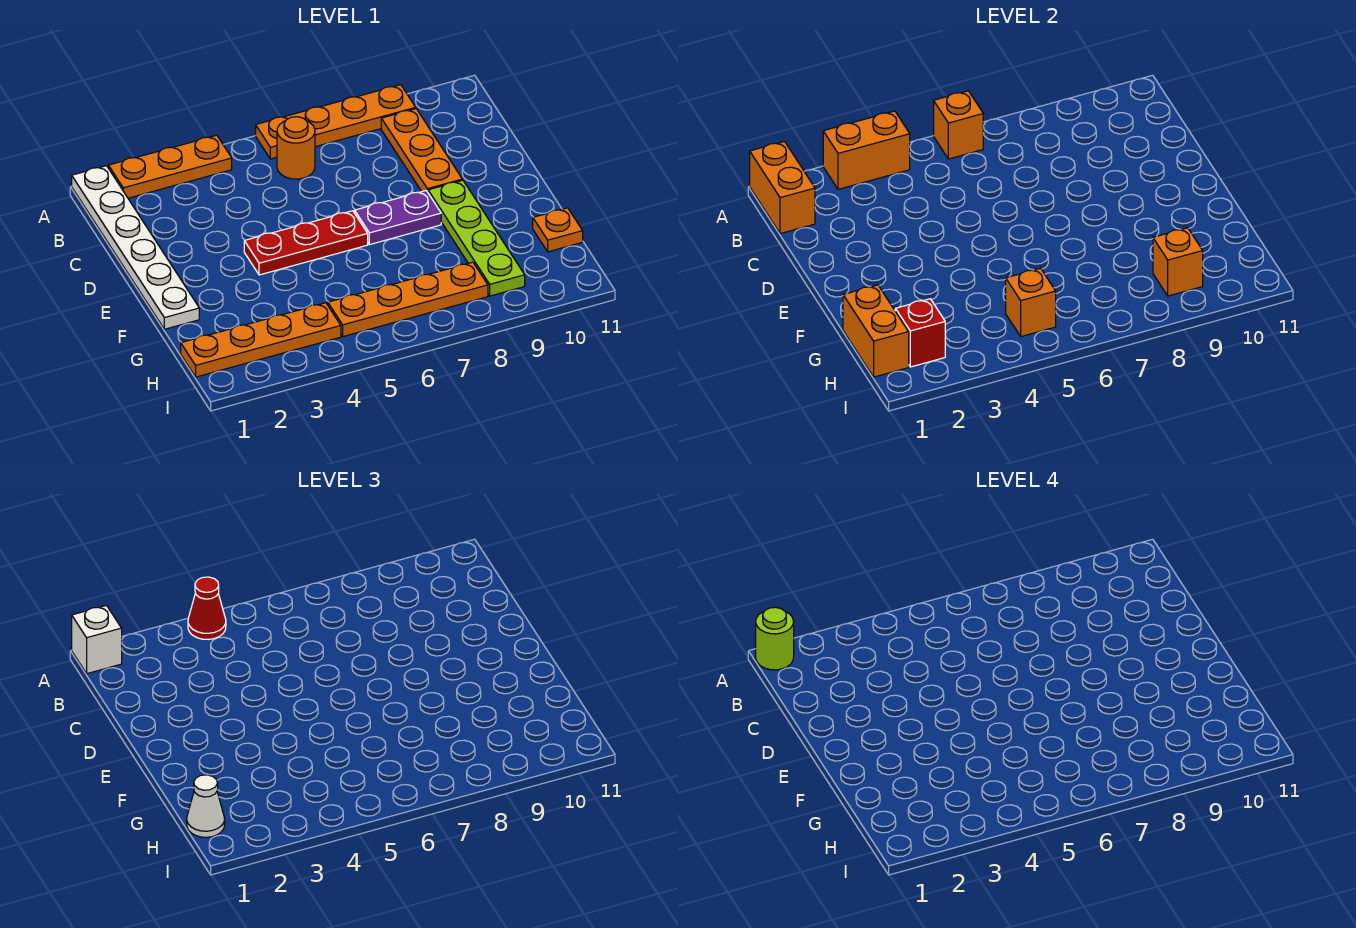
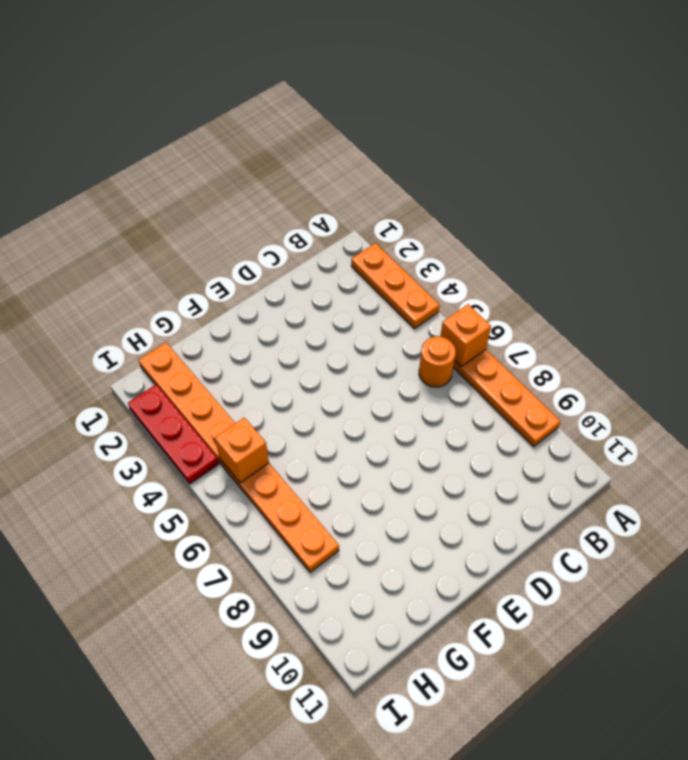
red 1x3 plate [128,384,218,484] -> red 1x3 plate moved to [244,211,368,275]
none -> white 1x6 plate [72,166,199,329]
none -> orange 1x3 plate [381,109,462,192]
none -> purple 1x2 plate [355,191,441,245]

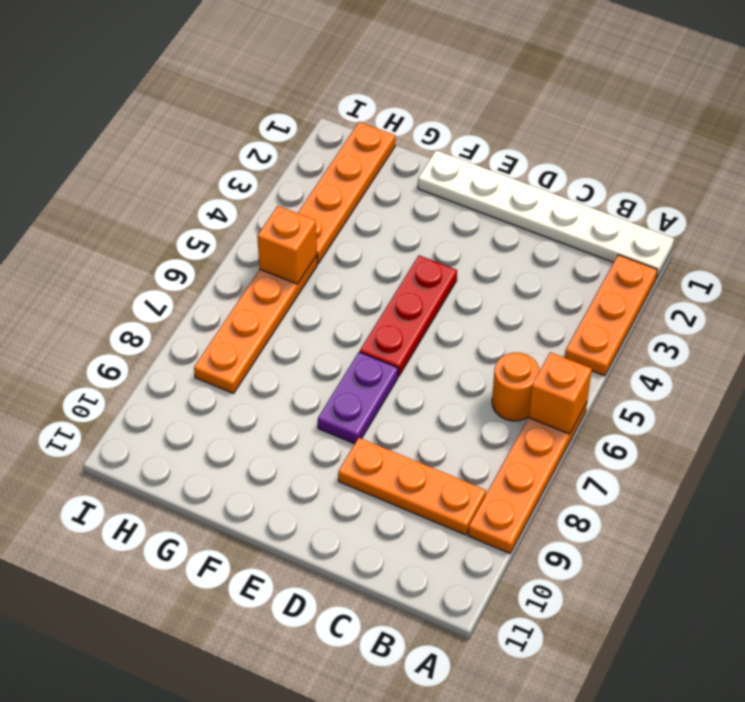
none -> lime 1x4 plate [428,180,525,296]
none -> orange 1x1 plate [533,208,583,252]
none -> orange 1x2 brick [750,142,815,234]

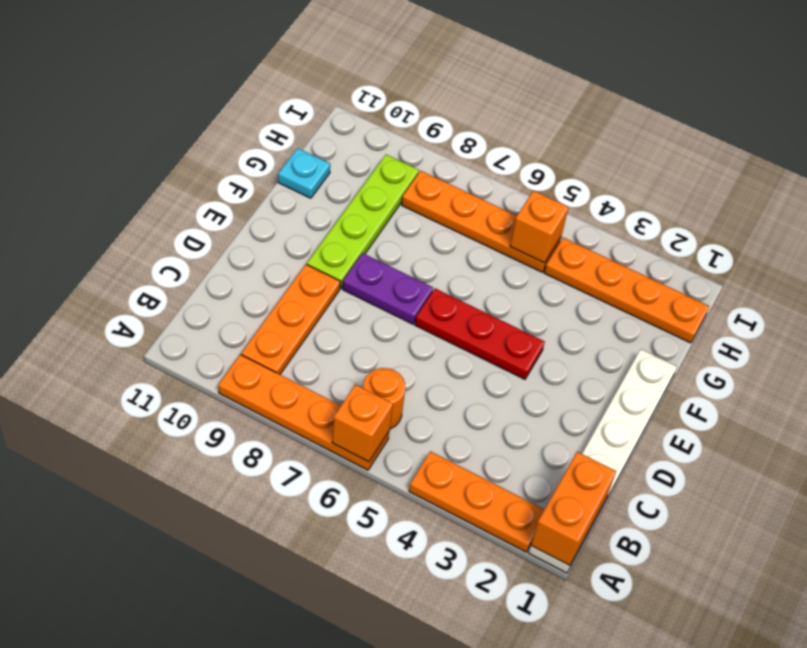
cyan 1x1 plate [278,148,330,198] -> orange 1x1 plate [533,208,583,252]
none -> orange 1x2 brick [823,111,910,189]
none -> orange 1x2 brick [843,285,909,377]
none -> red 1x1 brick [895,299,945,367]

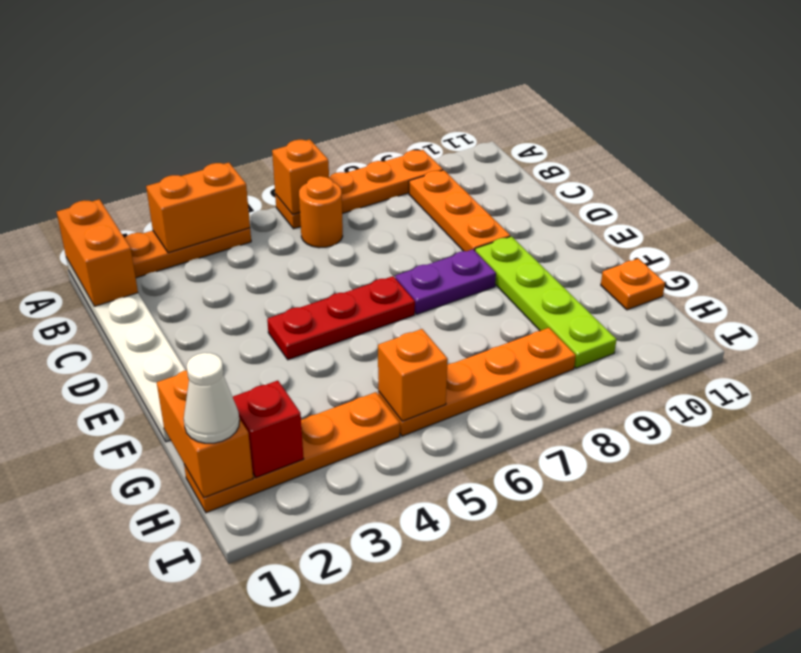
none -> orange 1x1 brick [1153,228,1203,296]
none -> white 1x1 brick [72,606,122,674]
none -> red 1x1 cone [188,577,226,640]

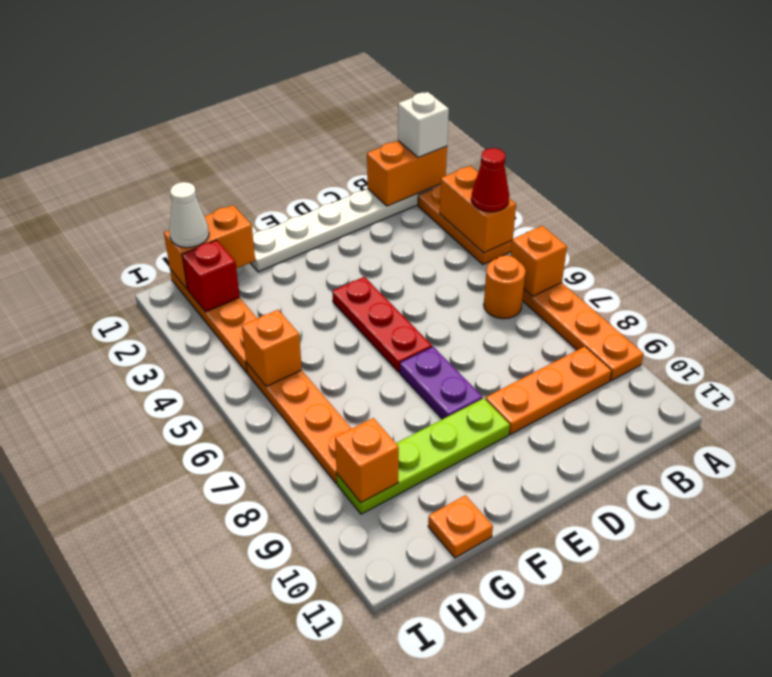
none -> lime 1x1 round brick [756,607,794,670]

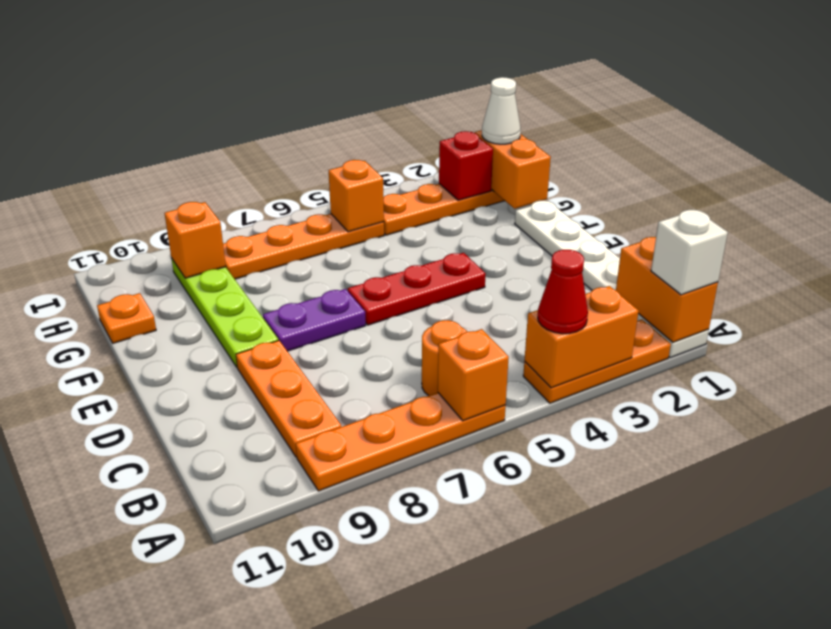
none -> lime 1x1 round brick [756,607,794,670]

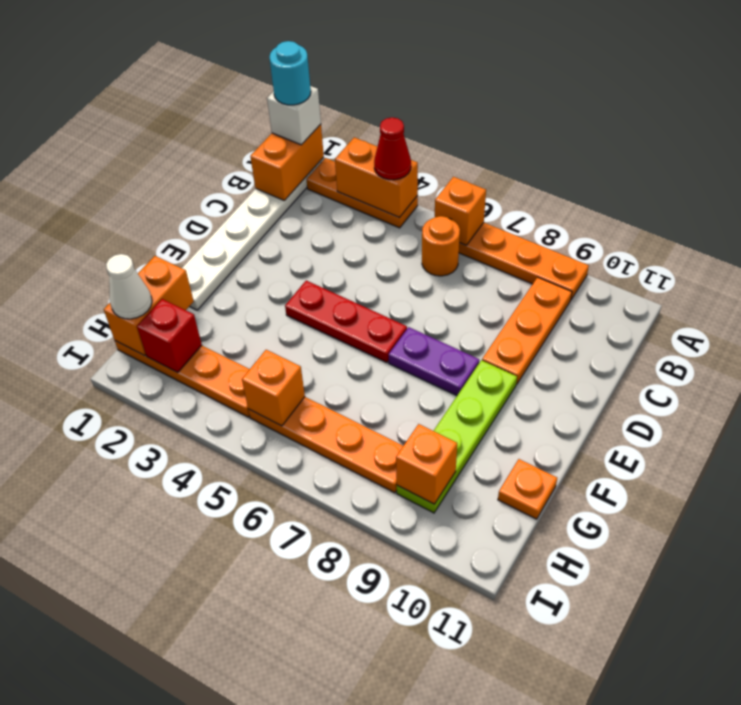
cyan 1x1 round brick [269,41,311,105] -> lime 1x1 round brick [756,607,794,670]

